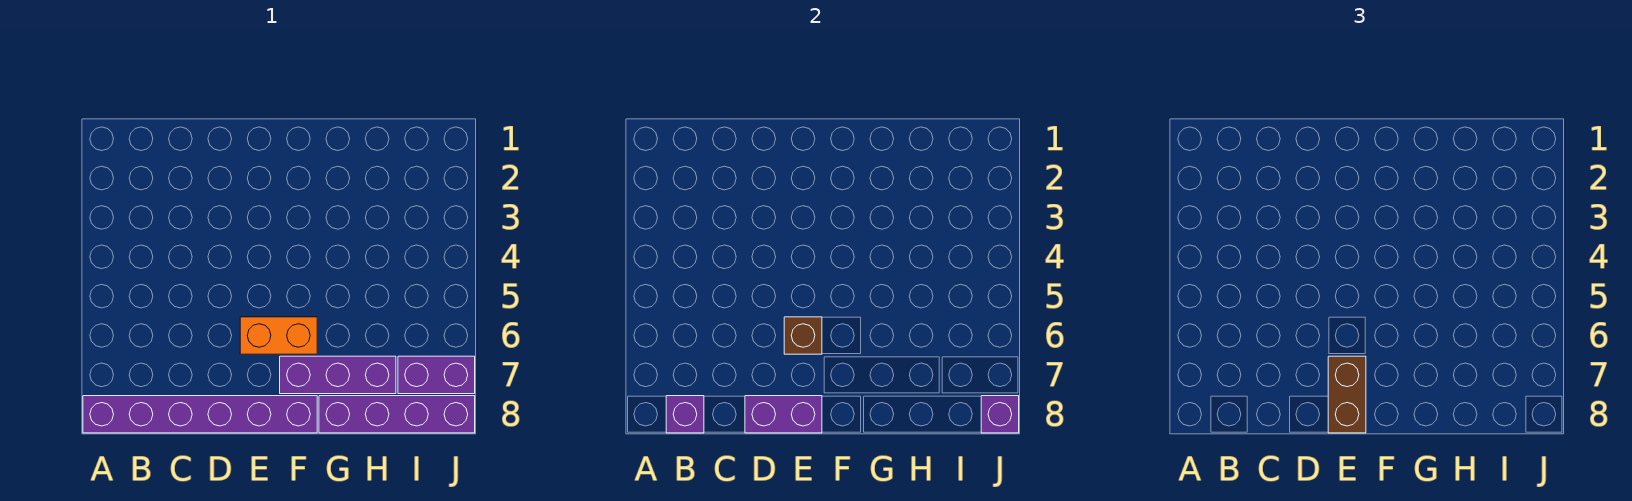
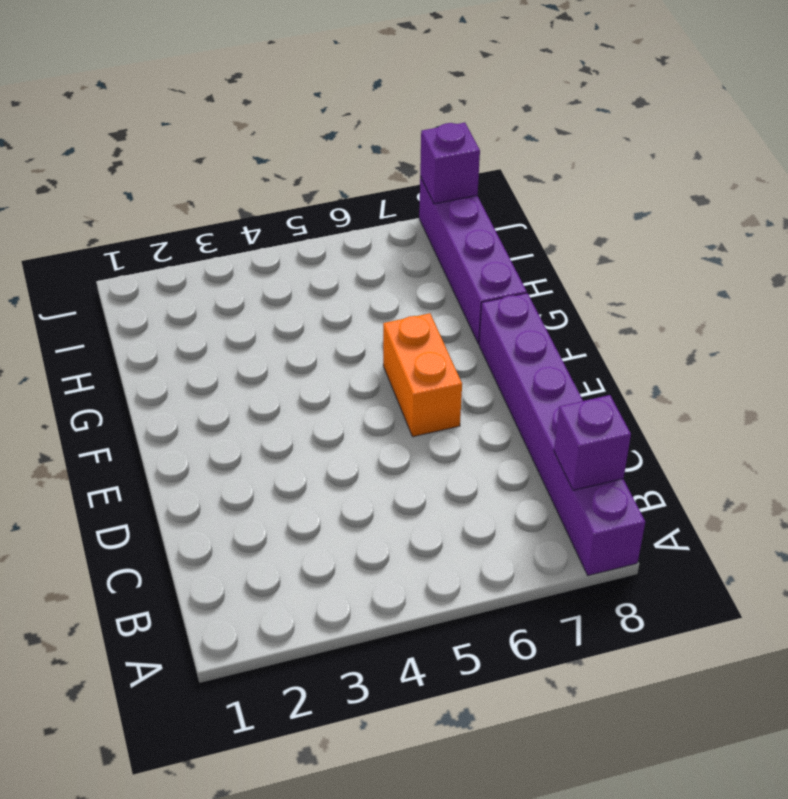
none -> purple 1x3 brick [280,356,396,394]
none -> purple 1x2 brick [398,356,475,394]

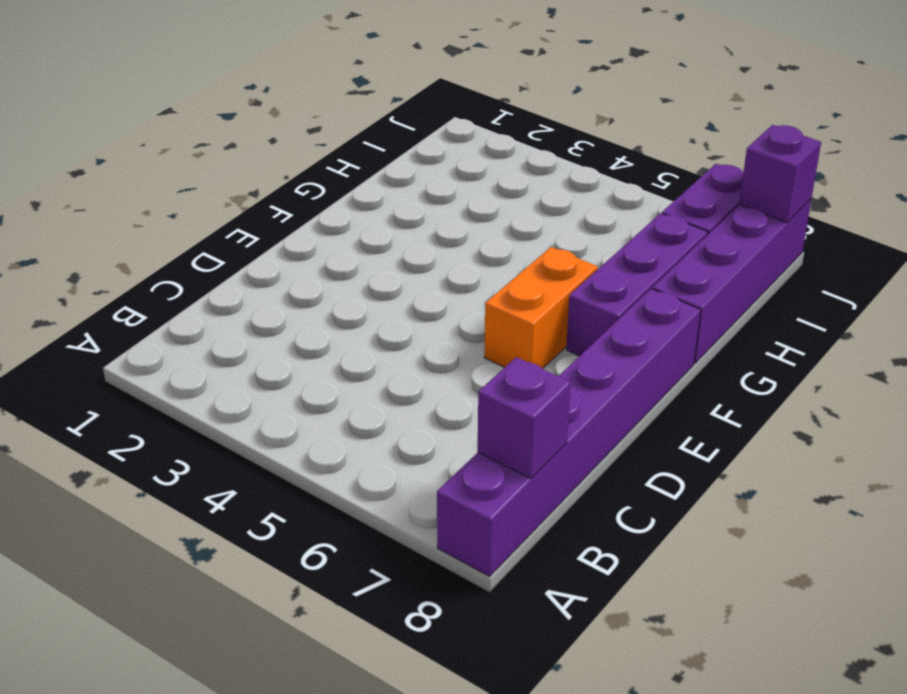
none -> purple 1x2 brick [745,396,822,433]
none -> brown 1x1 brick [784,317,822,354]

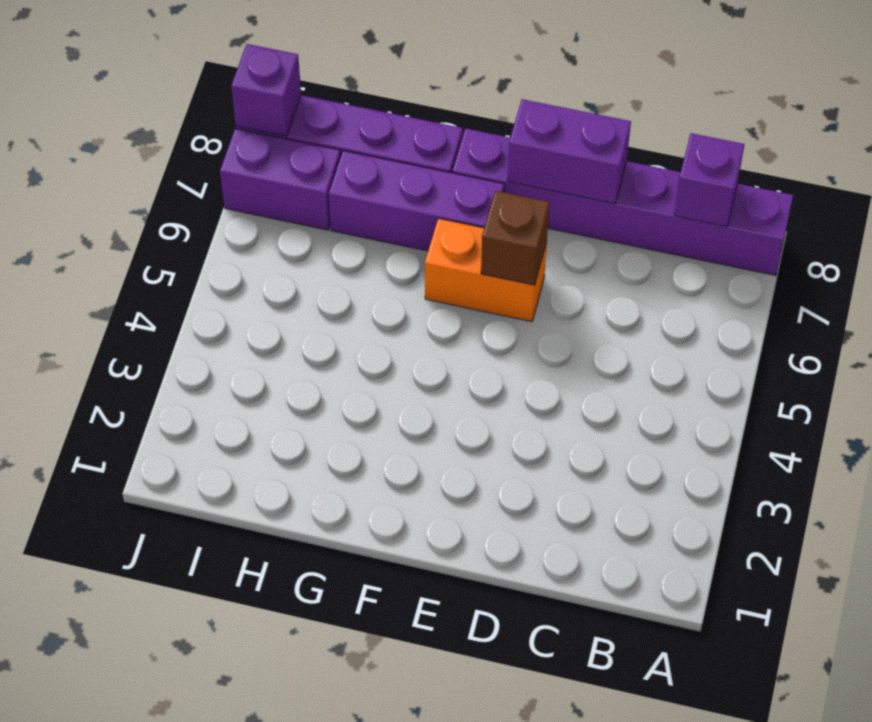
none -> brown 1x2 brick [1328,356,1366,433]

